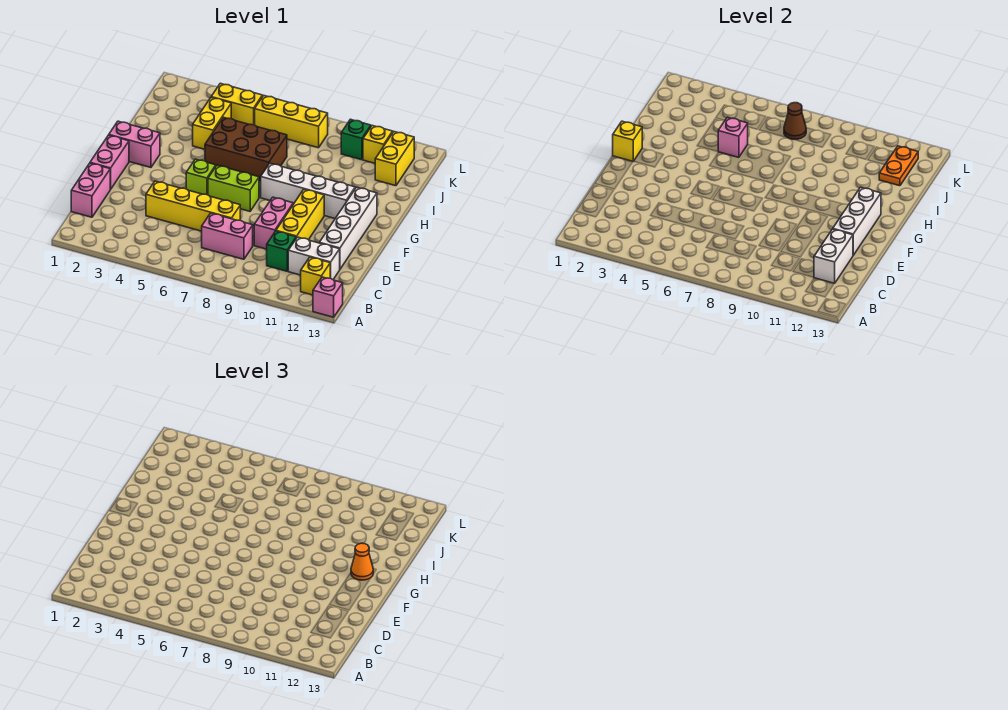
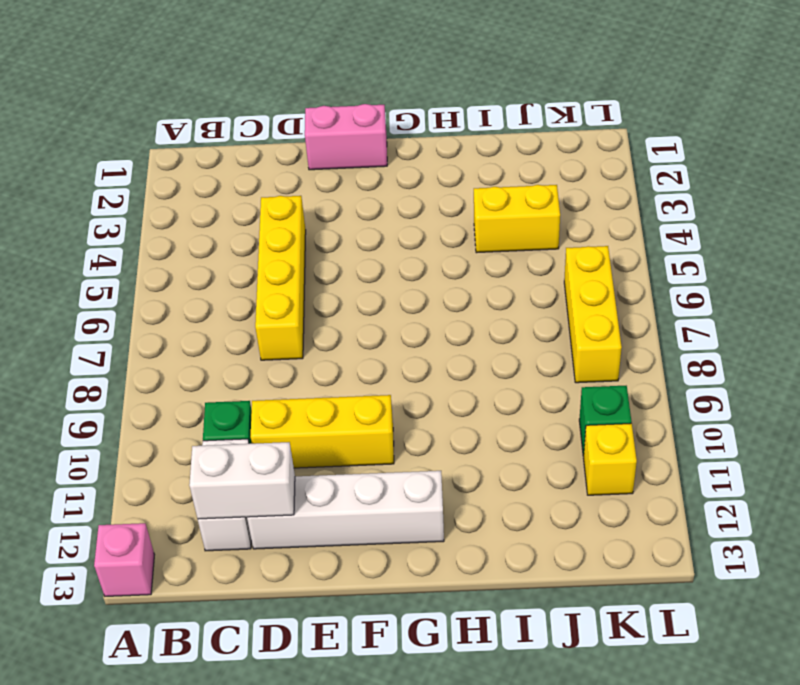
none -> yellow 1x1 brick [301,257,330,295]
none -> pink 1x2 brick [71,163,110,217]
none -> pink 1x2 brick [202,213,253,259]

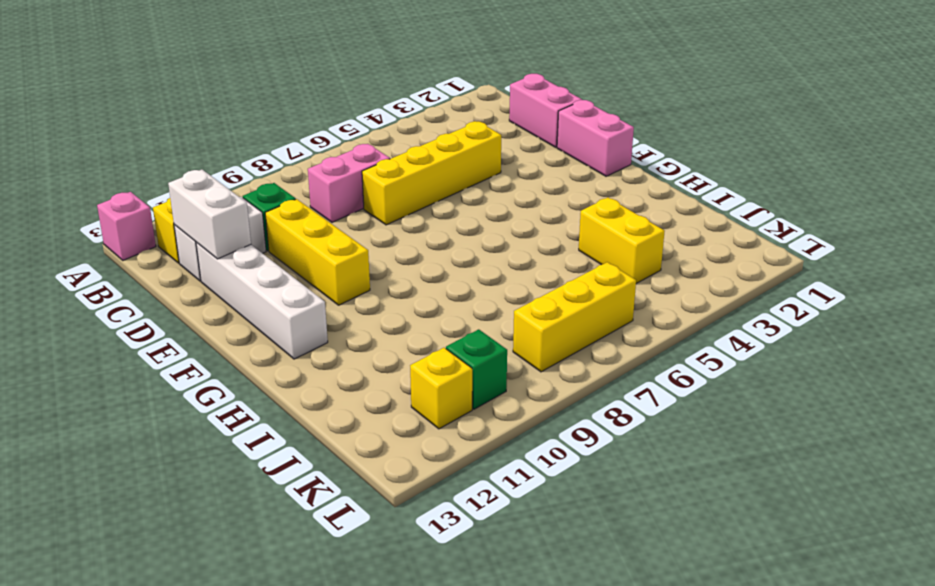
none -> pink 1x2 brick [254,197,293,249]
none -> lime 1x1 brick [186,159,216,195]
none -> lime 1x2 brick [208,165,259,211]

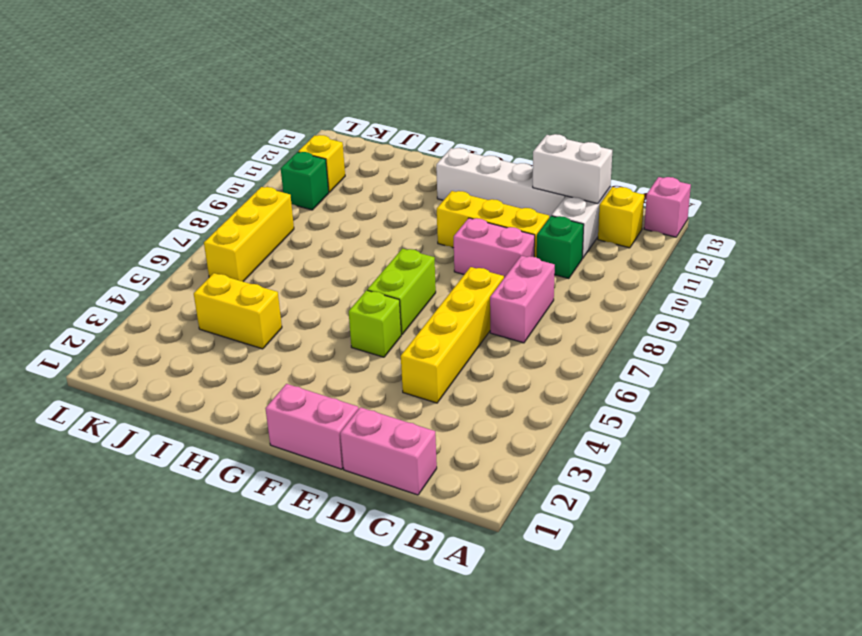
none -> pink 1x2 brick [109,121,160,167]
none -> white 1x4 brick [261,163,355,219]
none -> brown 2x3 brick [205,117,287,181]

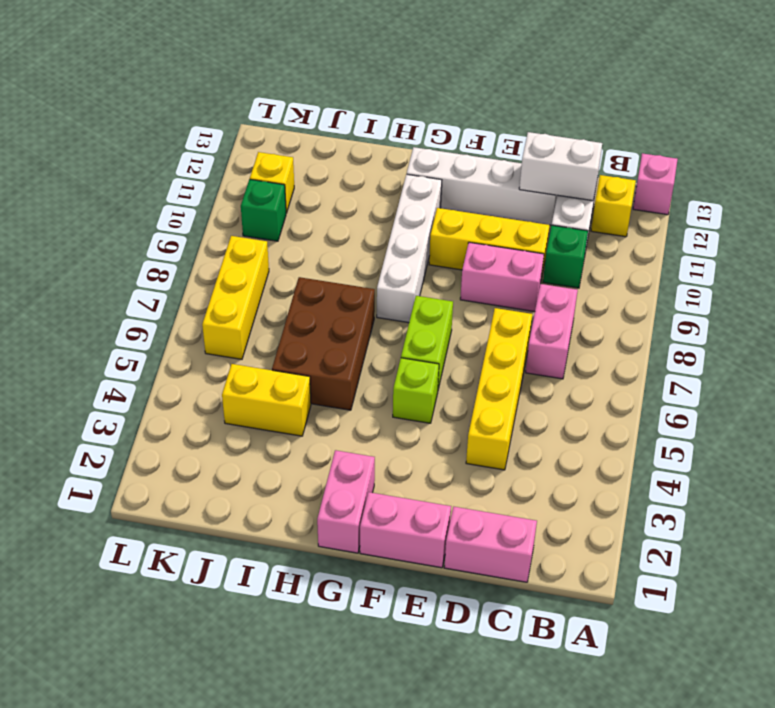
none -> yellow 1x2 brick [375,132,414,186]
none -> yellow 1x2 brick [211,83,262,125]
none -> white 1x3 brick [833,187,881,255]

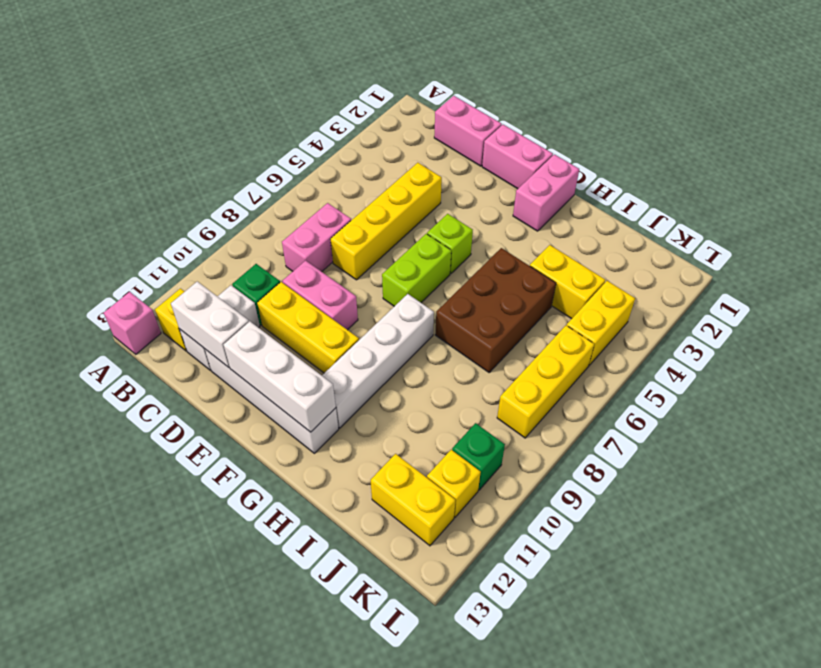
none -> yellow 1x1 brick [613,121,642,161]
none -> pink 1x1 brick [718,117,748,157]
none -> orange 1x2 plate [879,146,918,186]

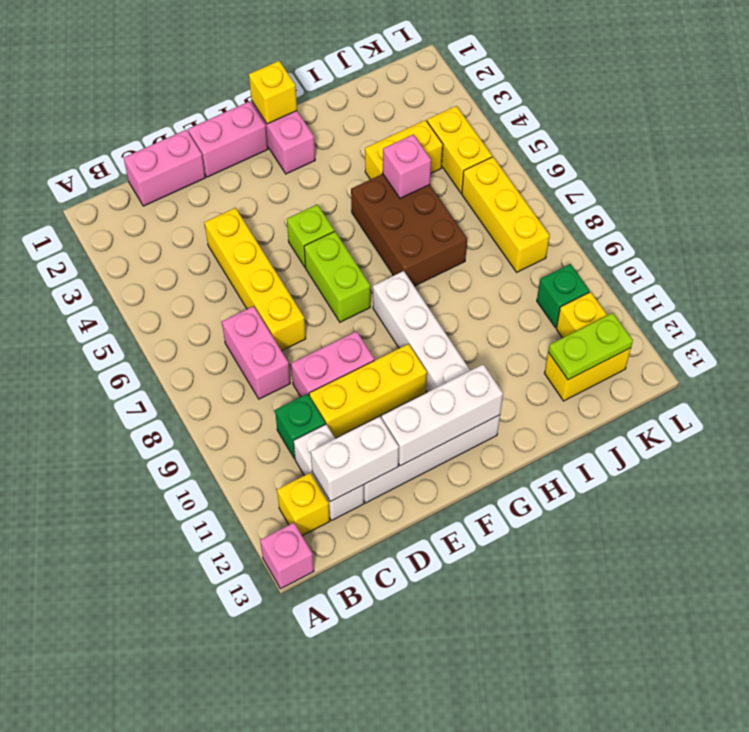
lime 1x2 plate [548,313,633,380] -> orange 1x2 plate [879,146,918,186]
none -> brown 1x1 cone [784,103,806,139]
none -> orange 1x1 cone [351,543,373,580]

